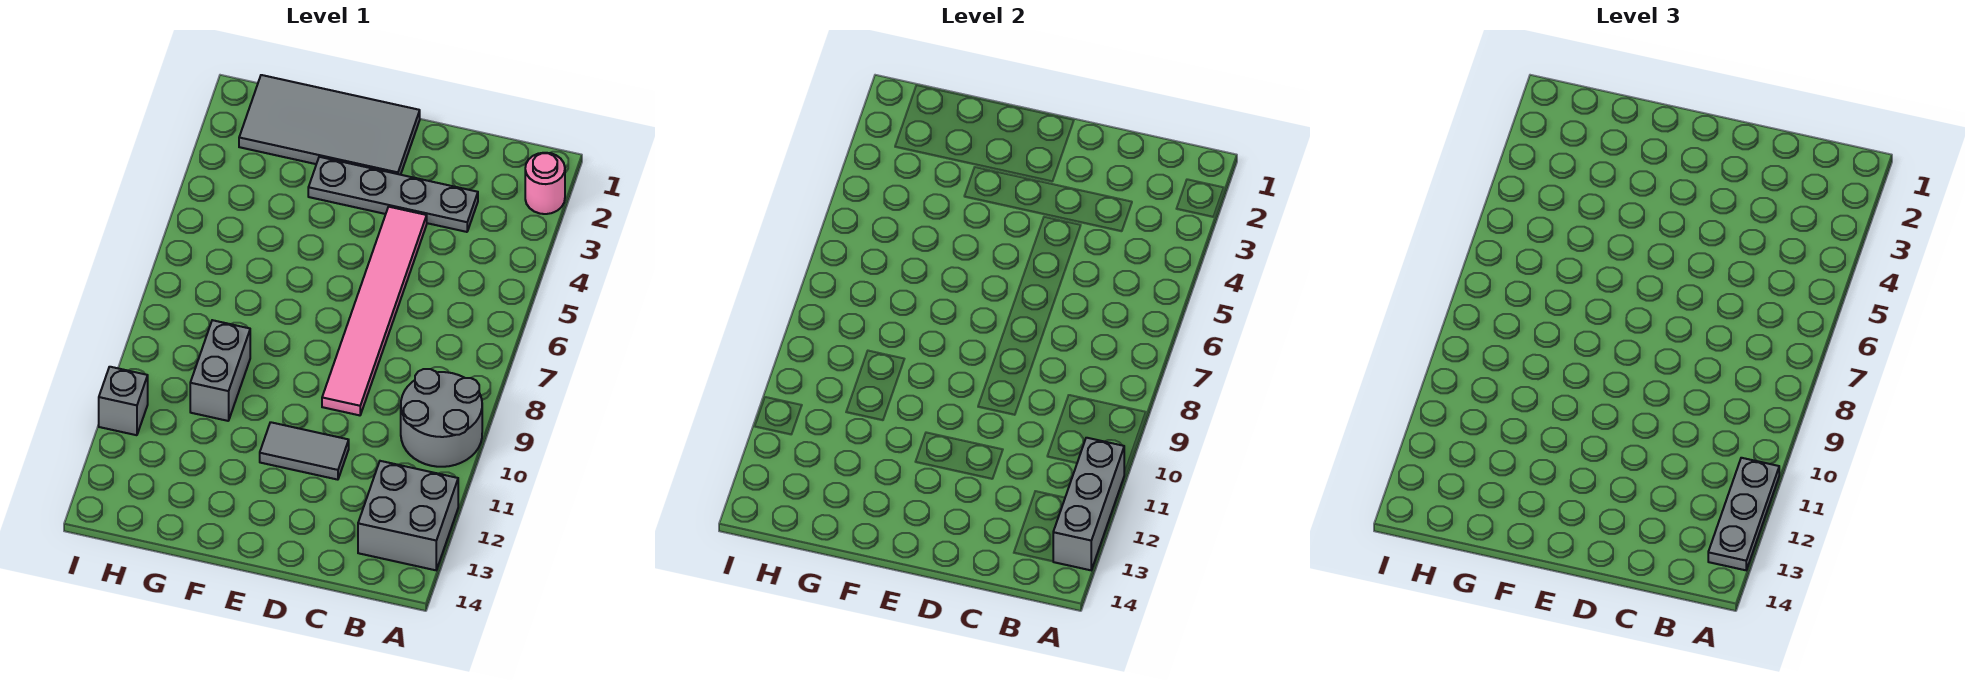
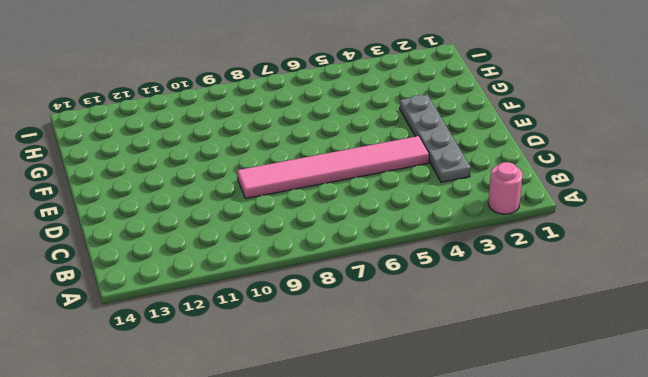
none -> grey 2x2 round brick [401,369,482,467]
none -> grey 2x2 brick [358,461,458,570]

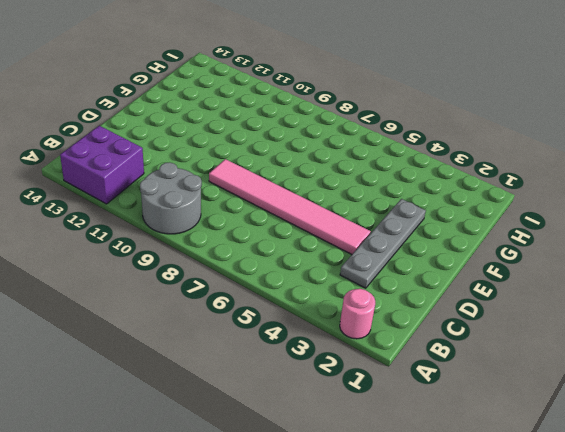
purple 2x2 brick [60,126,144,204] -> grey 2x2 brick [358,461,458,570]
none -> grey 1x2 tile [260,422,349,480]
none -> grey 2x4 tile [239,75,420,175]

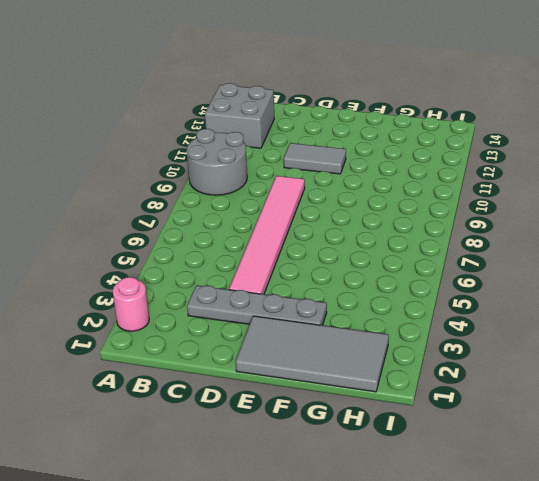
none -> grey 1x2 brick [190,320,250,421]
none -> grey 1x1 brick [99,367,148,435]

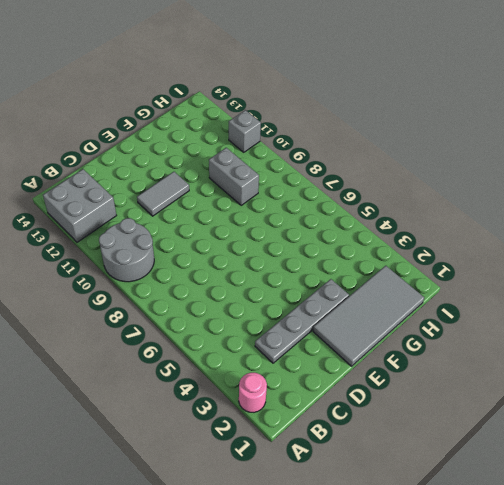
none -> pink 1x6 tile [322,207,427,415]
none -> grey 1x3 brick [1053,438,1124,570]

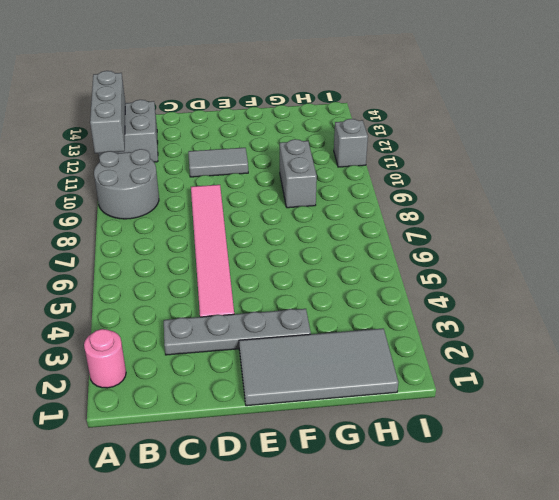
none -> grey 1x3 plate [1708,458,1779,570]

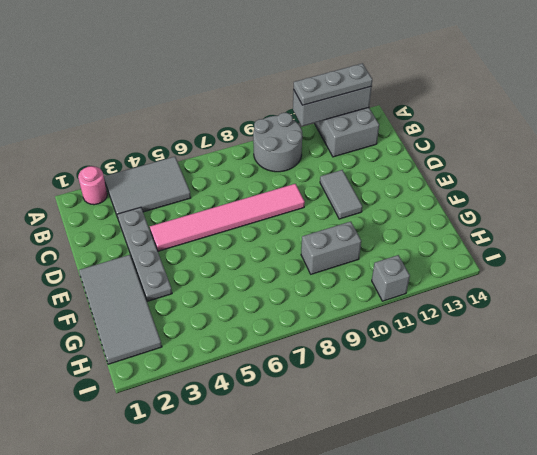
grey 2x3 tile [104,157,191,217] -> none

